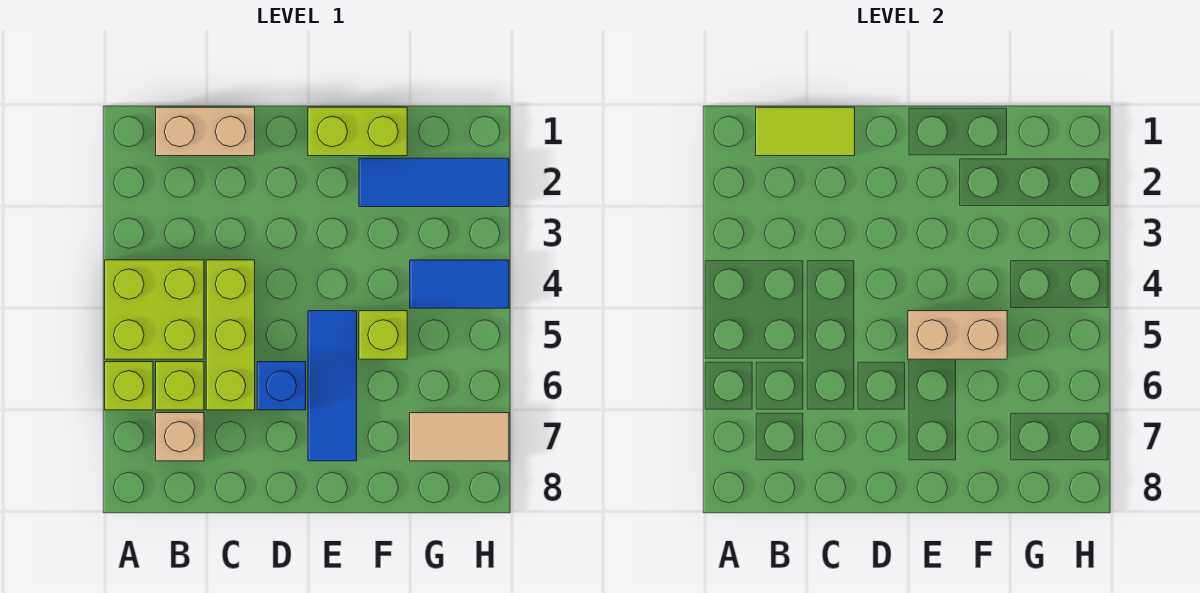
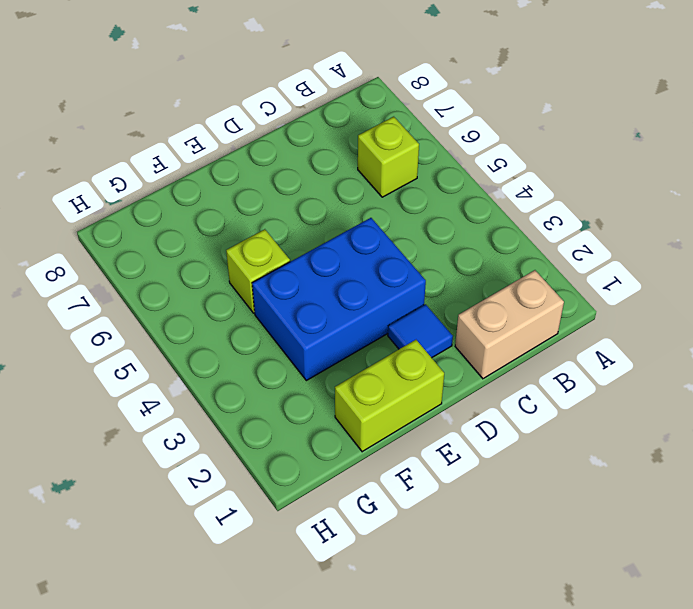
blue 1x1 tile [388,304,453,358] -> none
blue 2x3 brick [252,218,426,380] -> none
none -> lime 2x2 brick [105,260,204,359]
none -> lime 1x1 brick [105,362,153,410]
none -> tan 1x1 brick [156,413,204,461]

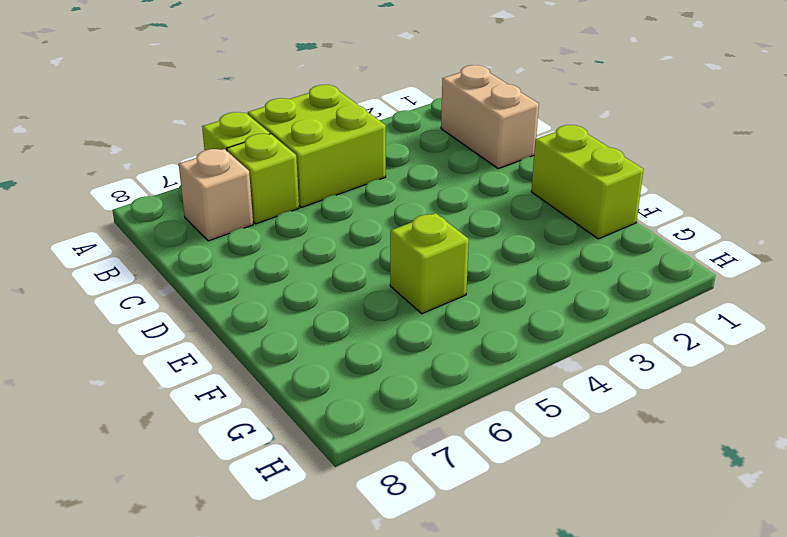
none -> lime 1x3 brick [206,260,255,410]
none -> blue 1x1 brick [257,362,306,410]
none -> blue 1x3 tile [308,311,357,461]

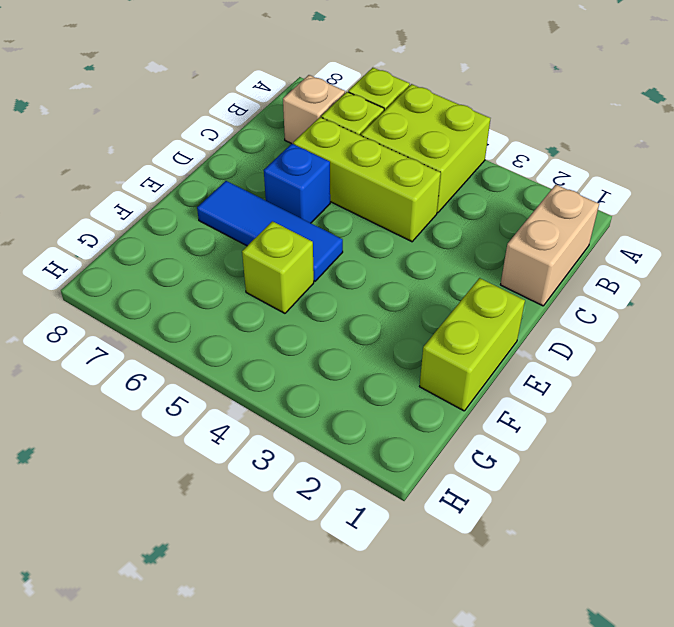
none -> blue 1x3 tile [359,158,509,207]
none -> blue 1x2 tile [410,260,509,308]
none -> tan 1x2 tile [410,413,509,461]

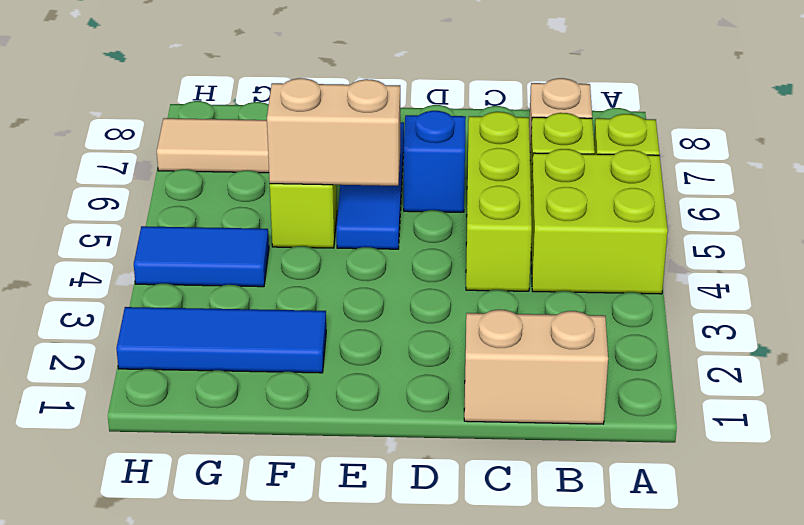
none -> lime 1x2 brick [308,107,407,156]
none -> lime 1x2 tile [756,107,855,156]

